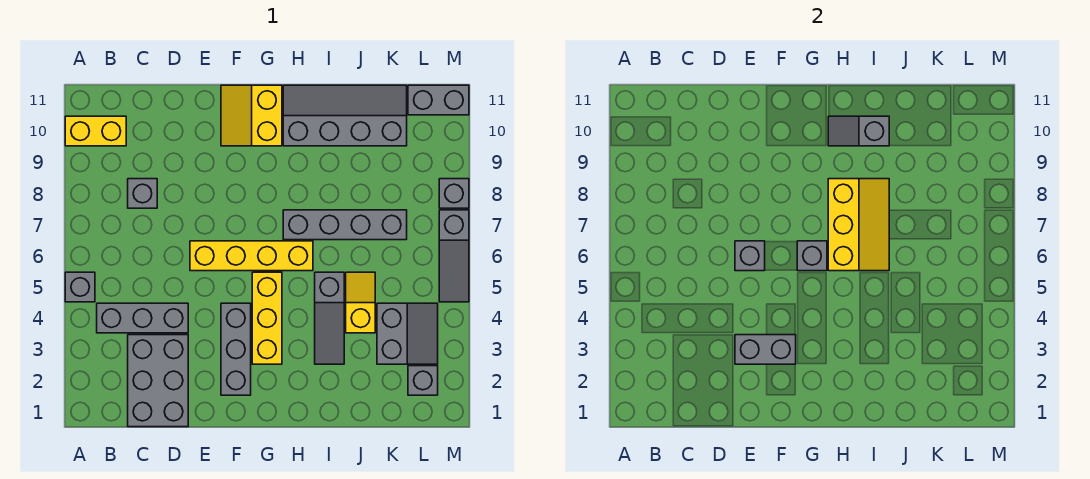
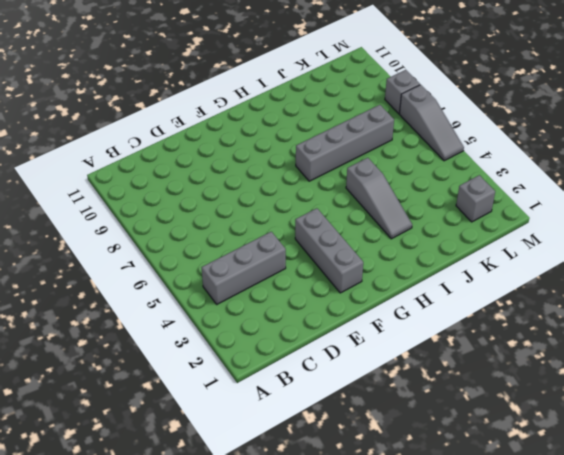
none -> grey 1x1 brick [65,272,95,302]
none -> yellow 1x2 brick [65,116,126,146]
none -> grey 2x3 brick [128,335,188,427]

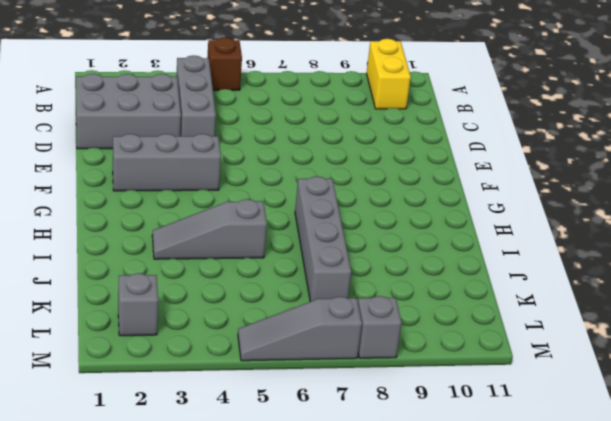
brown 1x1 brick [207,38,242,90] -> grey 1x1 brick [65,272,95,302]
none -> grey 1x1 brick [128,179,157,208]
none -> yellow 1x4 brick [190,241,313,271]
none -> yellow 2x2 slope [221,85,282,146]

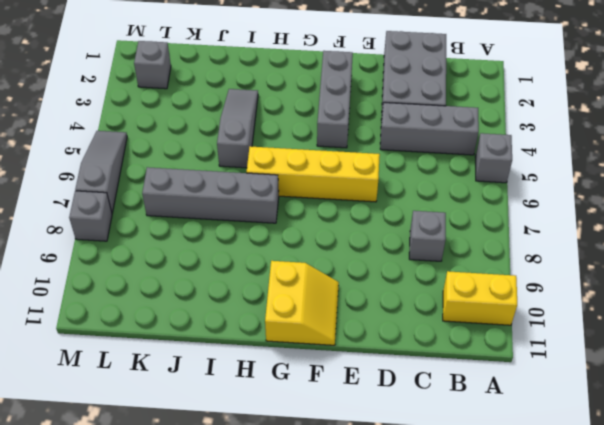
none -> yellow 1x3 brick [252,272,282,364]
none -> grey 2x4 slope [283,85,407,146]
none -> yellow 1x2 slope [346,272,375,333]

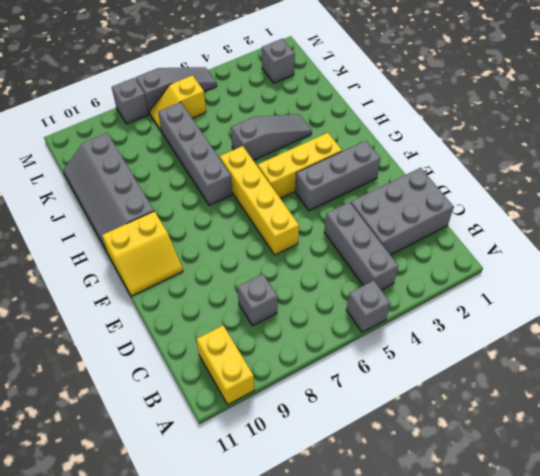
yellow 1x2 slope [150,75,206,131] -> yellow 1x2 slope moved to [346,272,375,333]
none -> grey 2x2 slope [377,303,438,364]
none -> grey 1x2 brick [408,85,469,115]
none -> grey 1x2 brick [735,335,796,364]

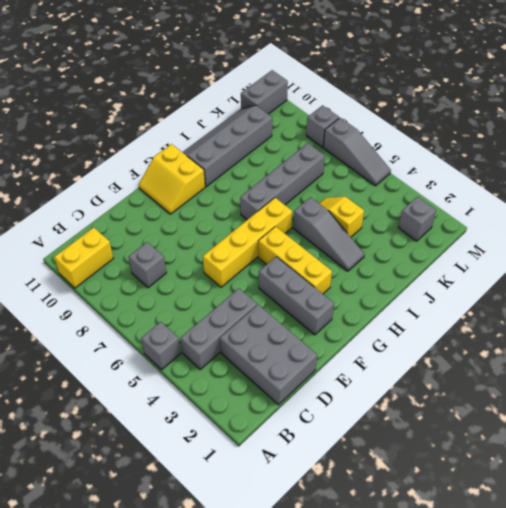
none -> grey 2x2 slope [377,303,438,364]
none -> grey 1x2 brick [735,335,796,364]
none -> grey 1x1 brick [735,241,765,271]

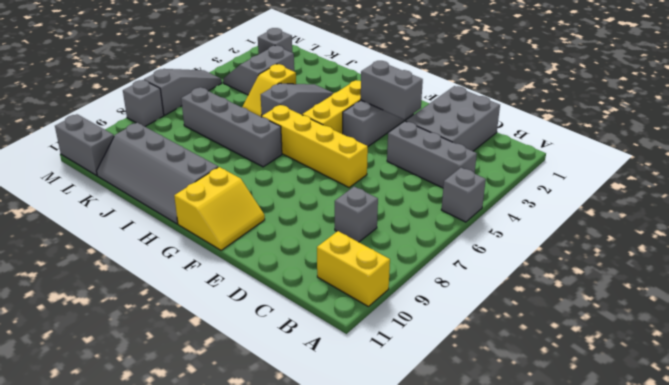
none -> grey 1x1 brick [735,241,765,271]
none -> grey 1x1 brick [797,241,827,271]
none -> yellow 2x3 slope [828,179,889,271]

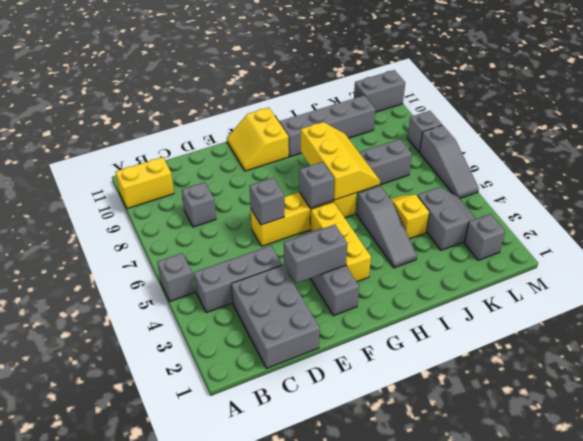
none -> grey 1x2 slope [828,116,889,146]

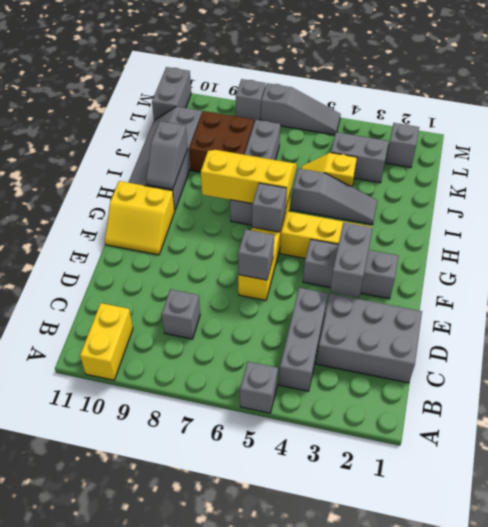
brown 2x2 brick [189,111,254,172] -> none

